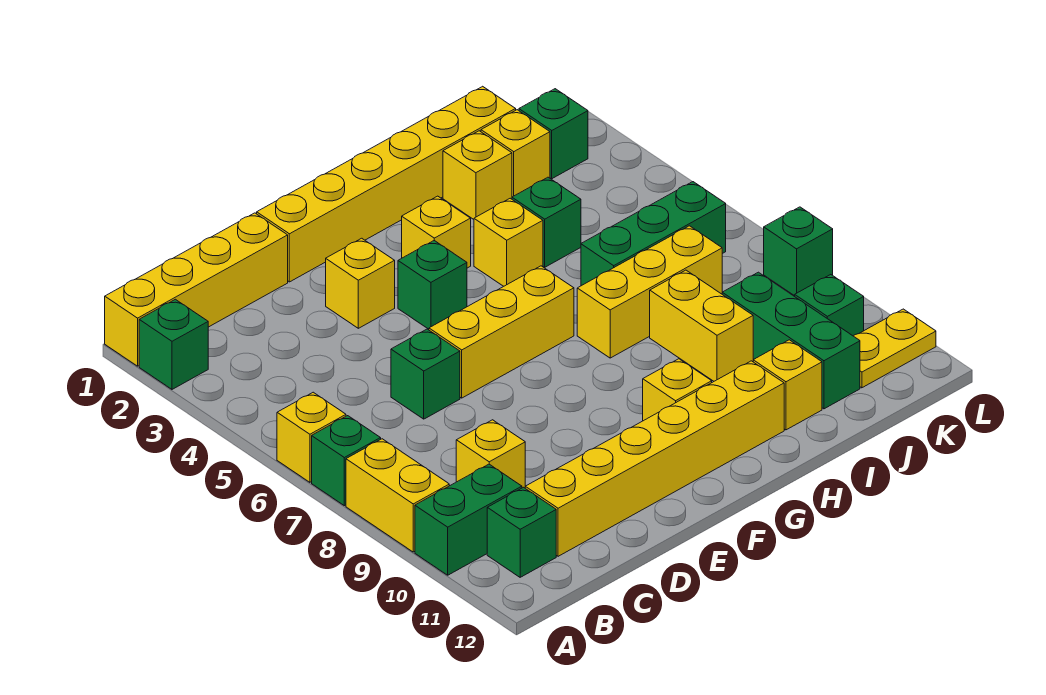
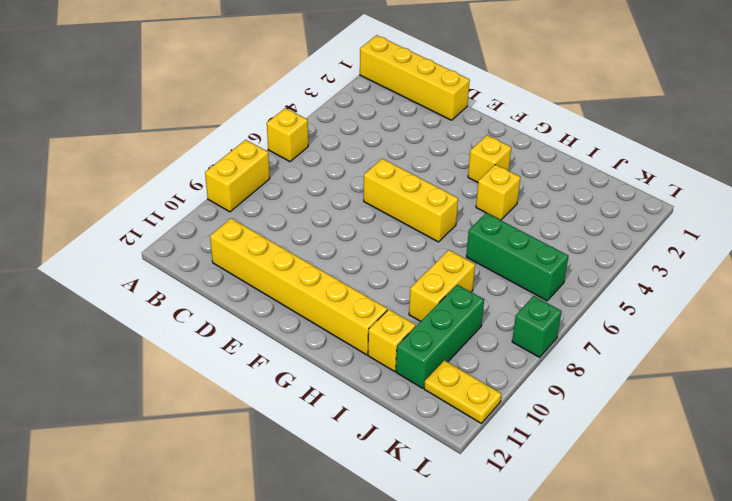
none -> green 1x1 brick [139,299,208,389]
none -> green 1x1 brick [312,416,381,506]
none -> green 1x2 brick [415,464,522,575]

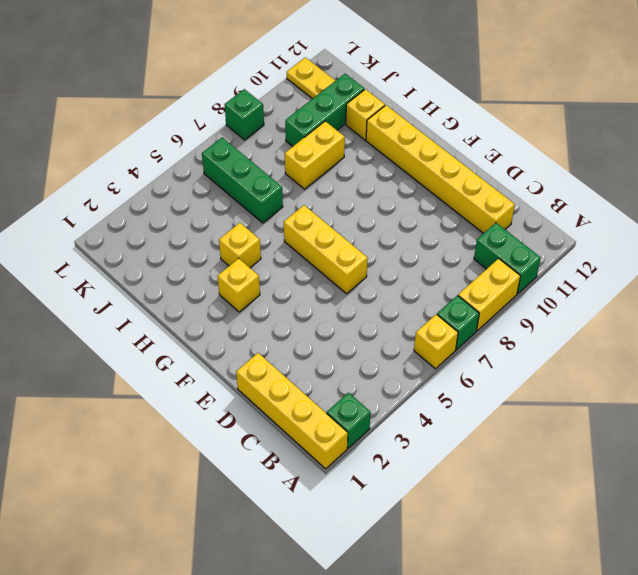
none -> green 1x1 brick [487,487,556,577]
none -> yellow 1x1 brick [456,420,525,488]
none -> green 1x1 brick [391,329,460,419]

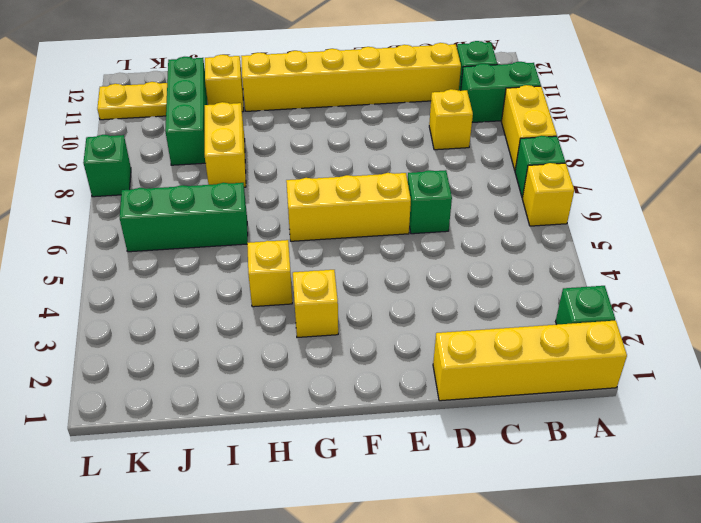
none -> yellow 1x6 brick [257,86,516,282]
none -> yellow 1x1 brick [326,238,395,328]
none -> green 1x1 brick [398,241,467,329]

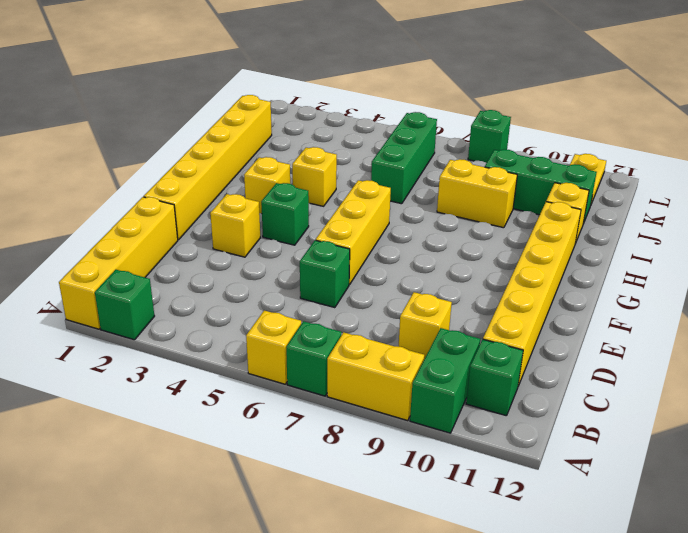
none -> yellow 1x1 brick [643,359,712,421]
none -> yellow 1x3 brick [577,226,722,358]
none -> yellow 1x1 brick [443,131,512,219]

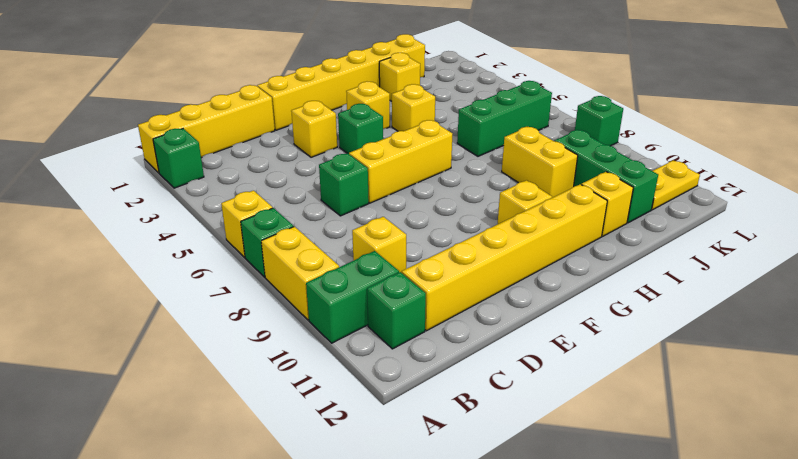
none -> yellow 1x3 brick [577,226,722,358]
none -> green 1x1 brick [512,177,581,267]
none -> yellow 1x1 brick [481,110,550,197]

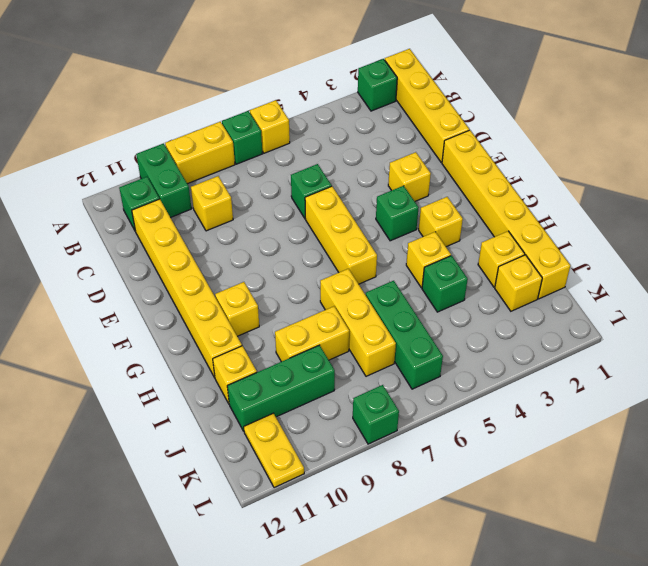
none -> green 1x1 brick [519,89,588,179]
none -> green 1x1 brick [795,275,864,336]

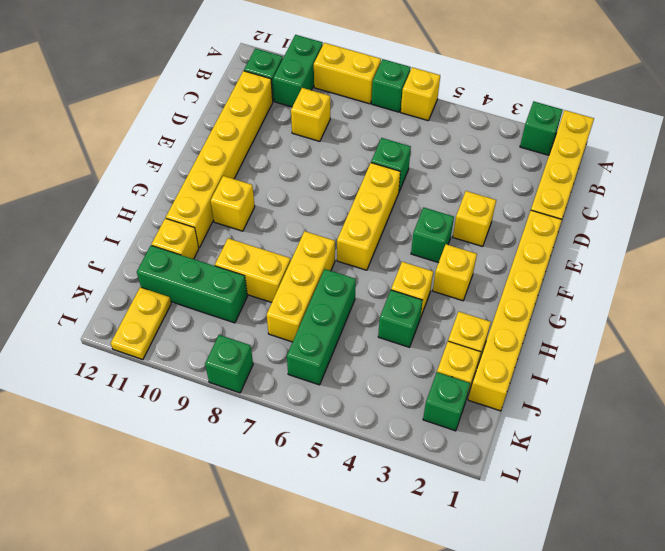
none -> green 1x1 brick [795,275,864,336]

